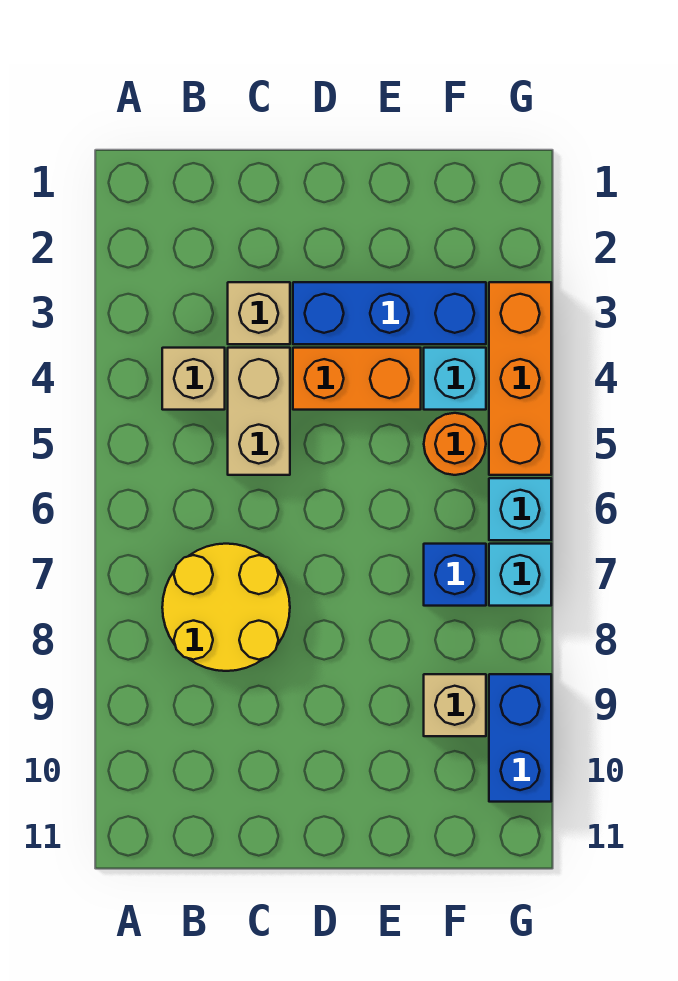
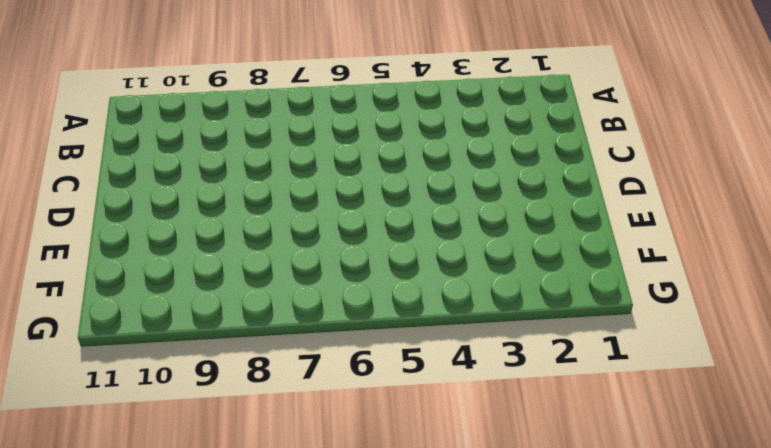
none -> tan 1x1 brick [162,348,225,410]
none -> yellow 2x2 round brick [162,544,290,671]
none -> tan 1x1 brick [228,282,290,344]

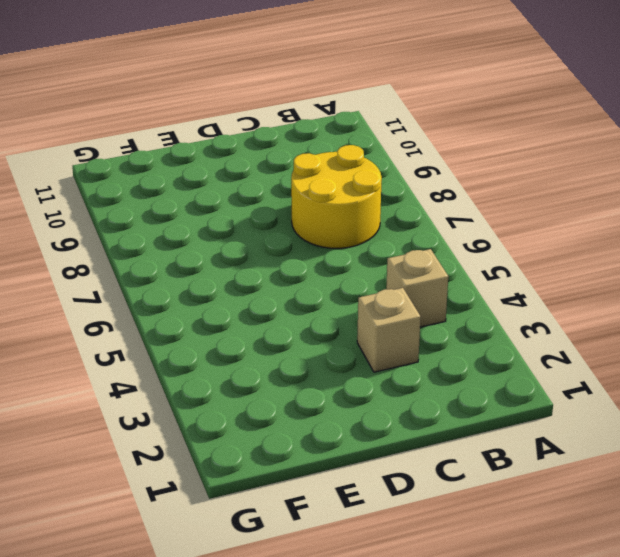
none -> tan 1x2 brick [228,348,290,475]
none -> blue 1x3 brick [293,282,486,344]
none -> orange 1x2 brick [293,348,421,410]

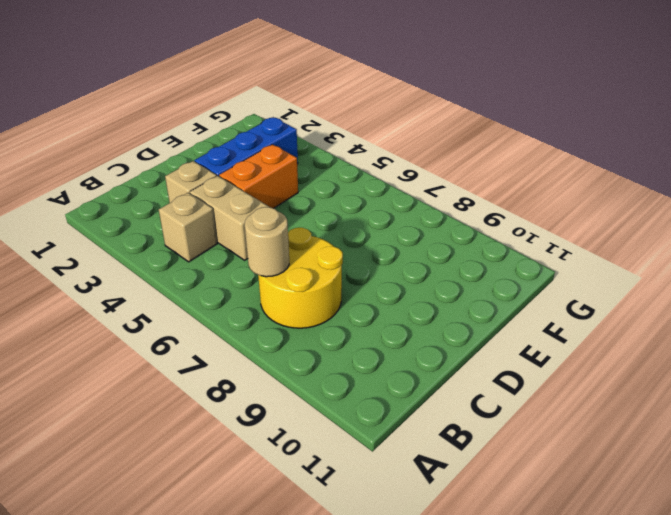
tan 1x1 round brick [245,207,289,277] -> none
none -> cyan 1x1 brick [424,348,486,410]
none -> orange 1x1 round brick [424,413,486,475]
none -> blue 1x1 brick [424,544,486,606]

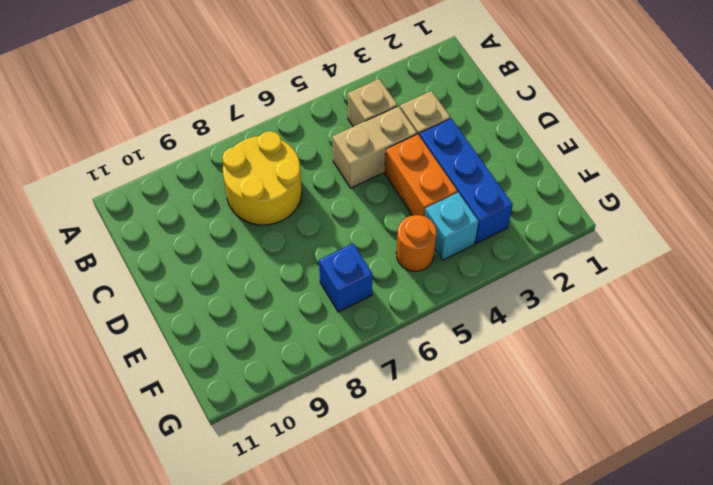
none -> tan 1x1 brick [424,674,486,736]
none -> orange 1x3 brick [489,282,551,475]
none -> cyan 1x1 brick [489,478,551,540]

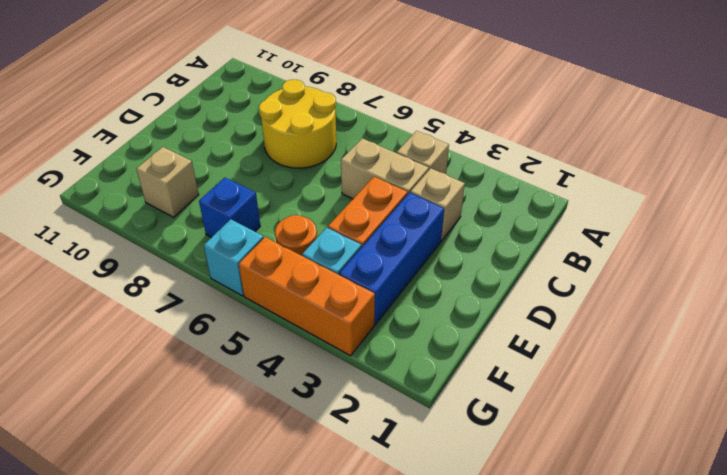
none -> cyan 1x1 brick [489,544,551,606]
none -> blue 1x2 brick [489,674,551,802]

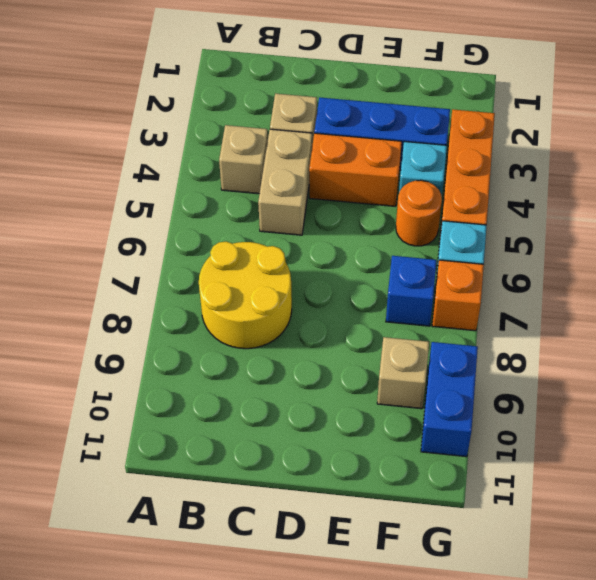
orange 1x1 brick [432,260,484,331] -> cyan 1x1 brick [489,544,551,606]

